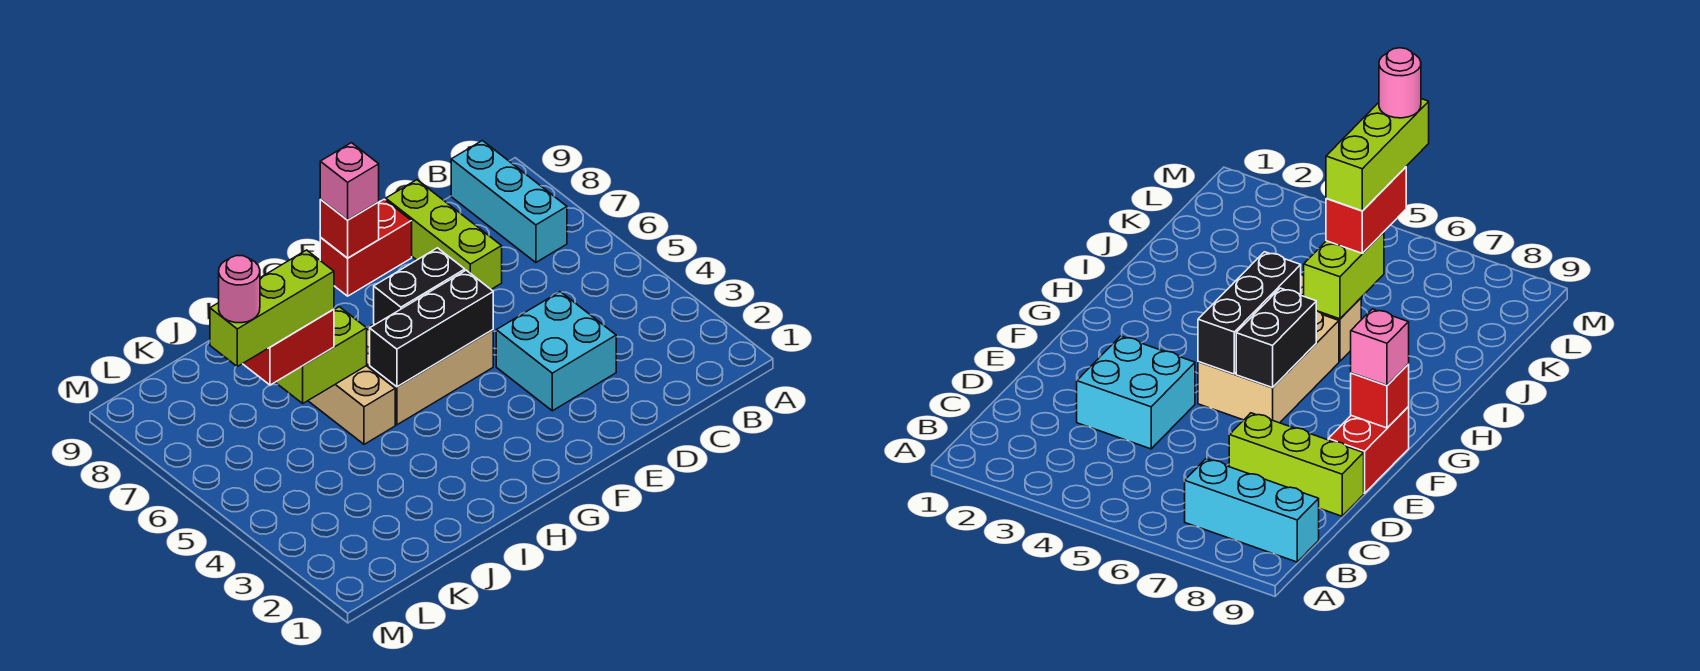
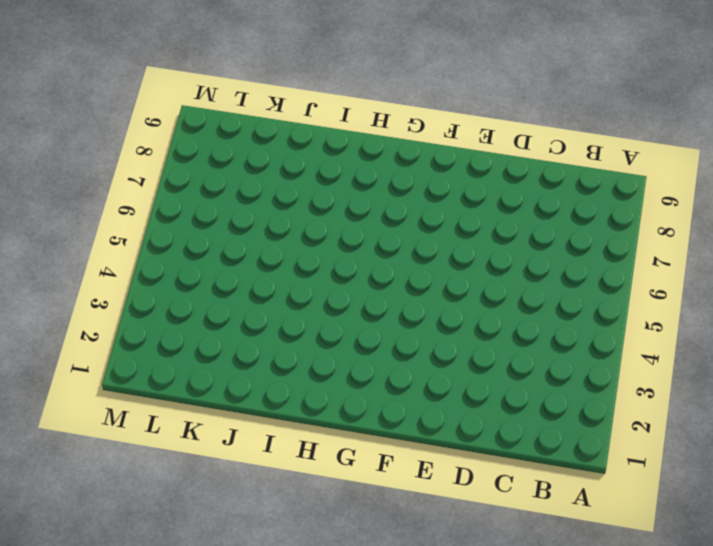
none -> cyan 1x3 brick [451,141,567,263]
none -> cyan 2x2 brick [496,292,616,411]
none -> lime 1x3 brick [386,180,502,289]

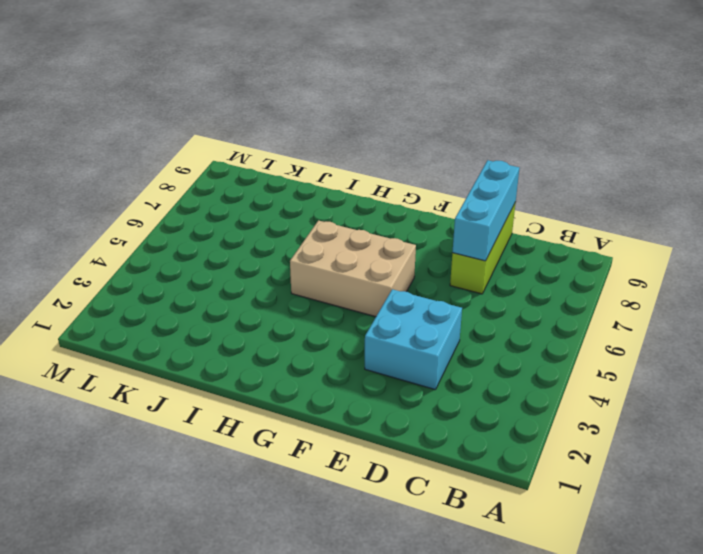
cyan 1x3 brick [452,160,519,261] -> cyan 1x3 brick moved to [451,141,567,263]
none -> red 1x2 brick [320,199,412,296]
none -> tan 1x2 brick [308,366,395,444]
none -> black 1x3 brick [370,270,493,387]

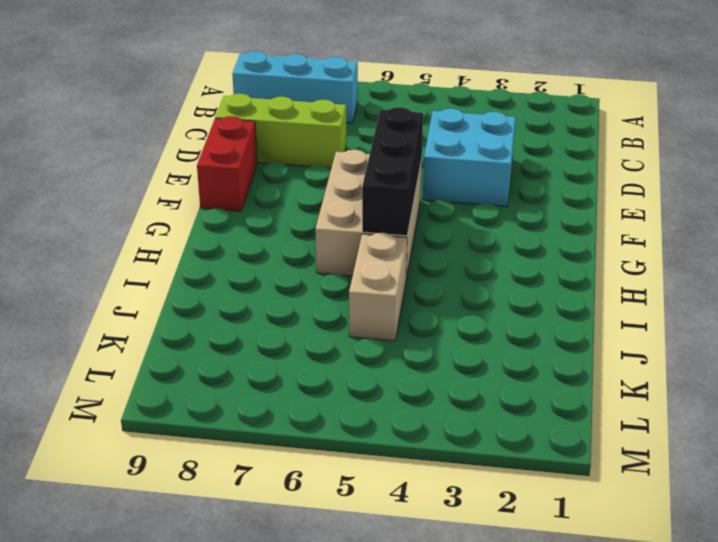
tan 1x2 brick [349,233,407,341] -> tan 1x2 brick turned to [308,366,395,444]
none -> black 1x2 brick [374,248,465,324]
none -> red 1x1 brick [320,200,379,258]
none -> lime 1x2 brick [275,307,367,403]

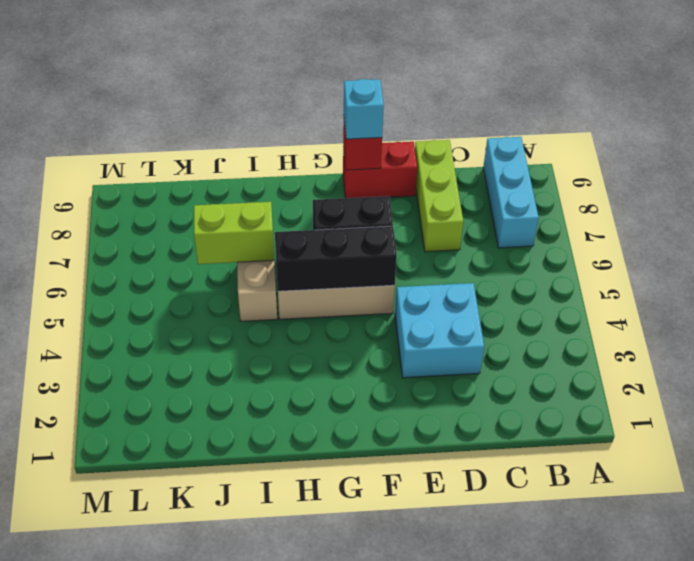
cyan 1x1 brick [344,79,384,139] -> pink 1x1 brick [320,143,379,220]
none -> red 1x2 brick [243,309,334,385]
none -> lime 1x3 brick [210,250,334,366]
none -> pink 1x1 round brick [219,256,260,323]

